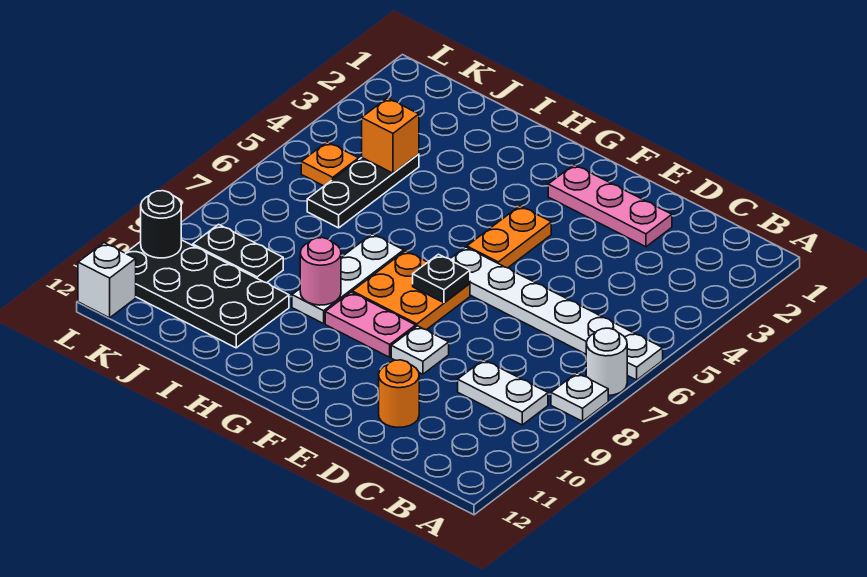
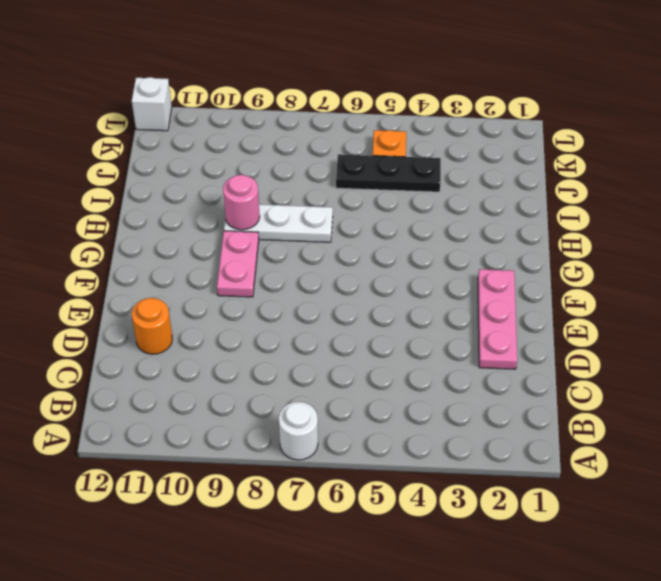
none -> white 1x6 plate [450,247,663,380]
none -> white 1x1 plate [551,373,608,421]
none -> white 1x2 plate [458,360,548,425]

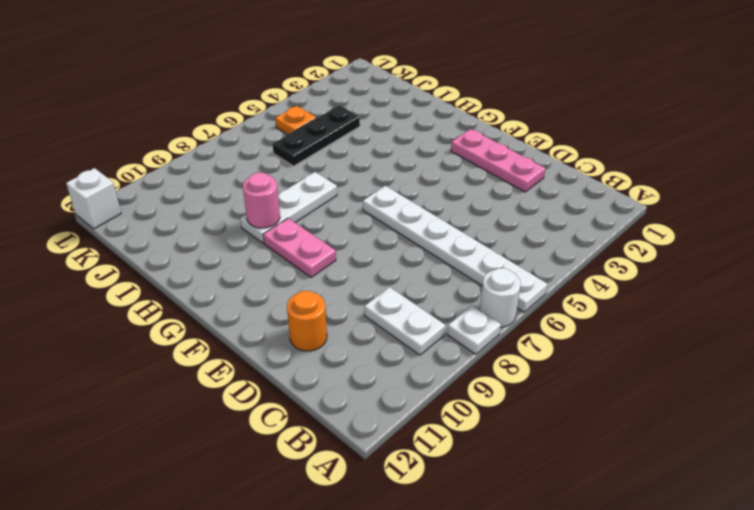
none -> white 1x1 plate [391,326,449,374]
none -> orange 1x2 plate [467,206,551,268]
none -> orange 2x2 plate [352,251,470,330]

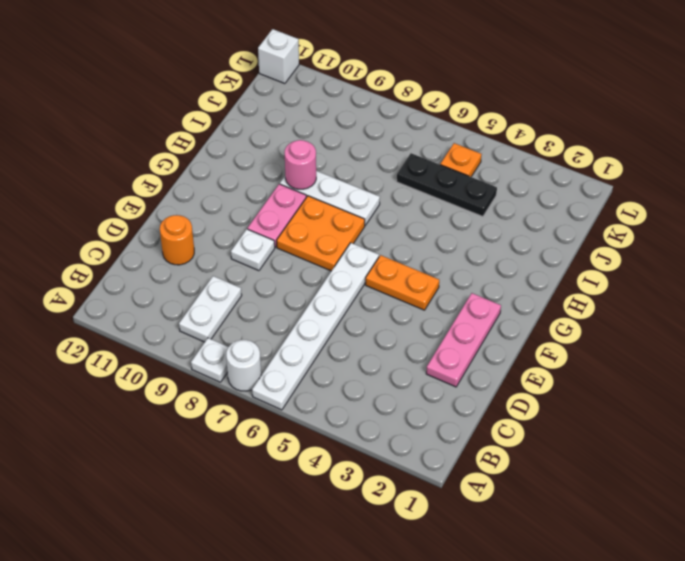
none -> black 2x4 plate [126,240,289,348]
none -> black 1x2 plate [193,224,283,283]
none -> black 1x1 plate [413,254,470,303]

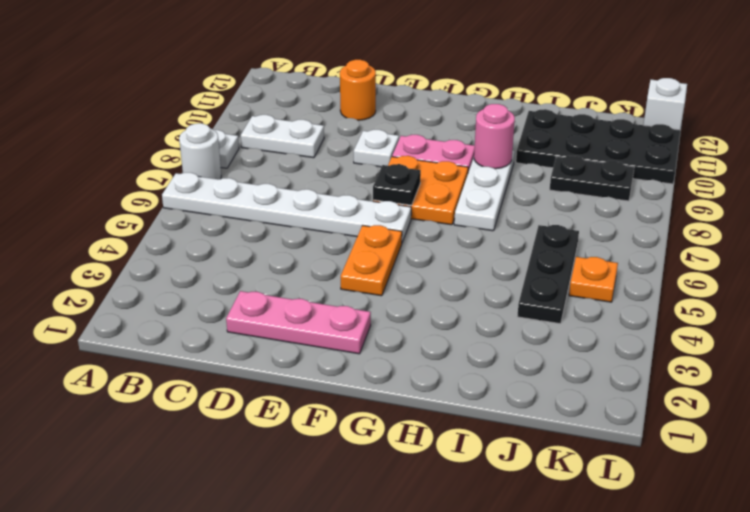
none -> orange 1x1 brick [362,98,419,173]
none -> black 1x1 round brick [141,191,181,258]

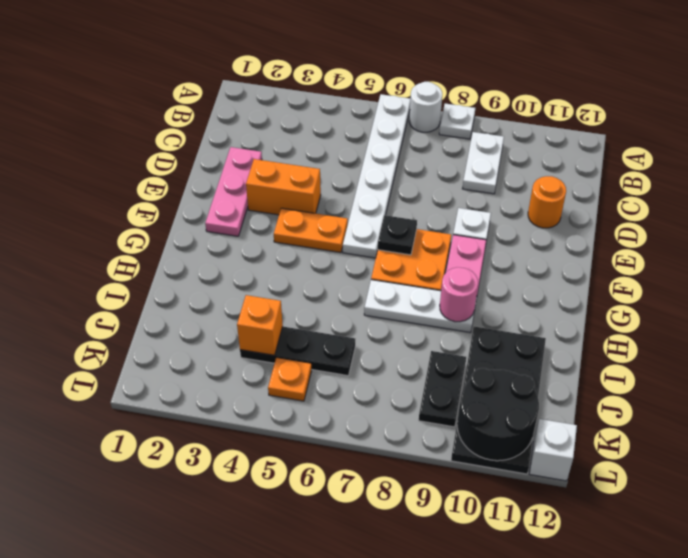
orange 1x2 brick [246,159,321,215] -> none
black 2x2 round brick [457,368,539,461] -> black 1x1 round brick [141,191,181,258]

